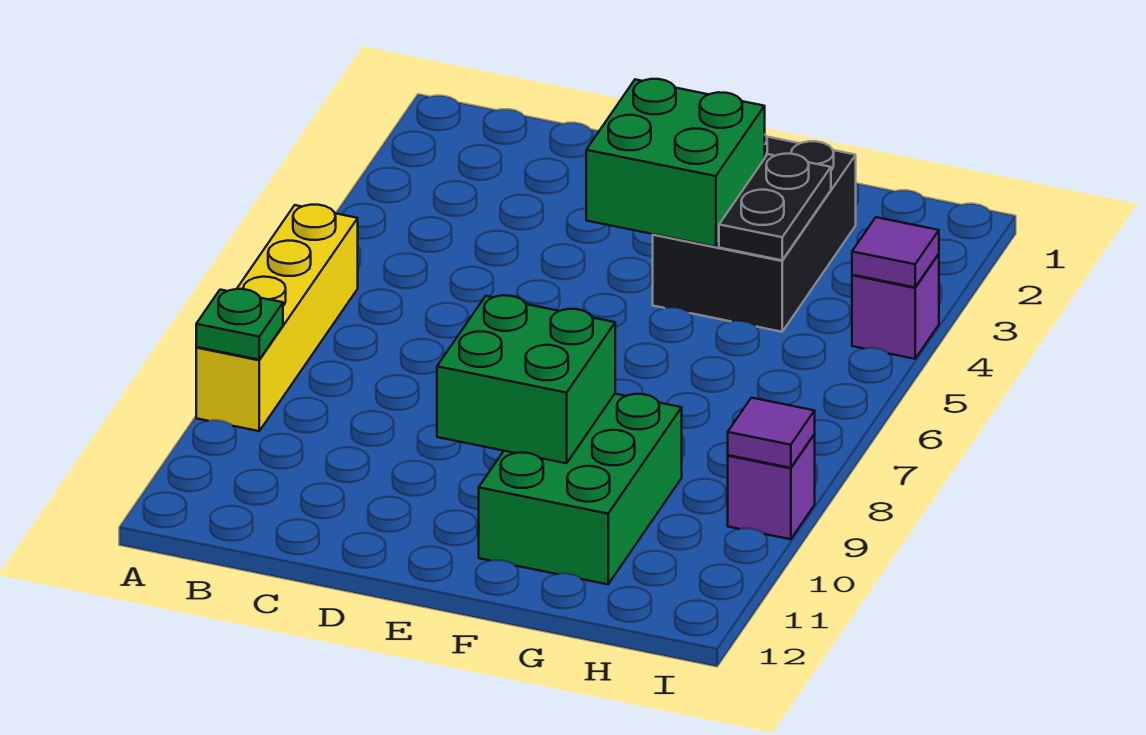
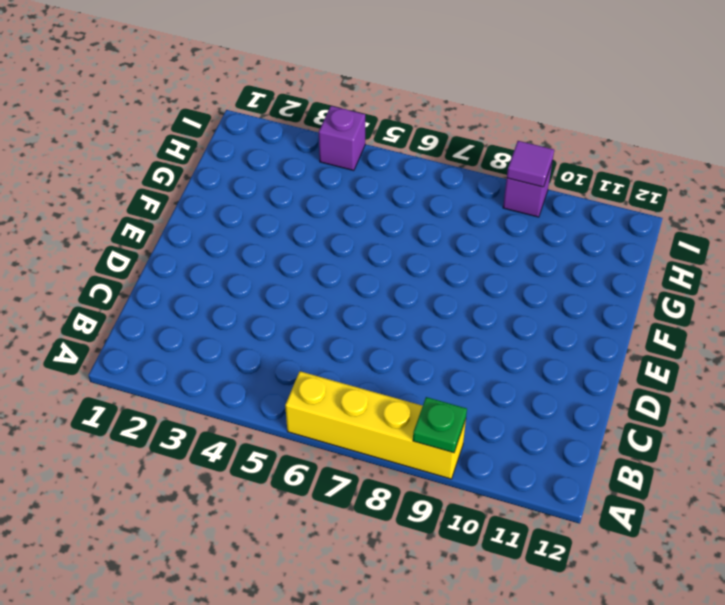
none -> black 2x3 brick [653,135,856,332]
none -> green 2x3 brick [479,394,682,584]

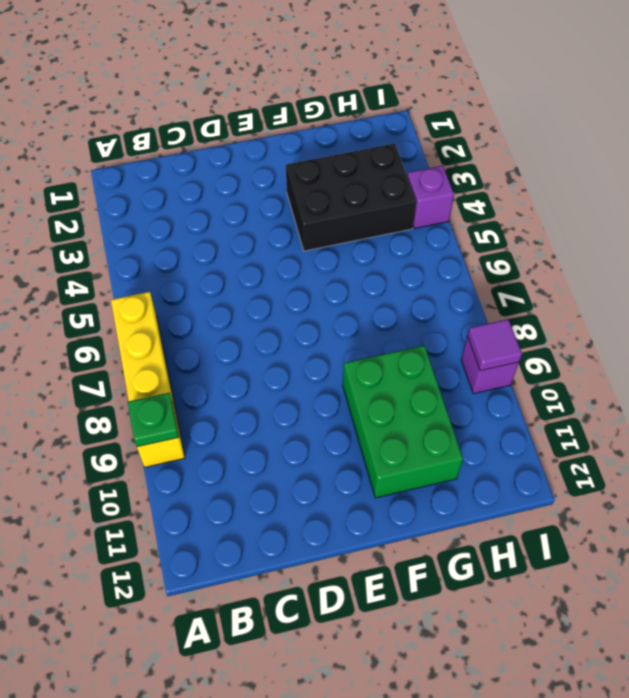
black 2x3 brick [286,144,416,251] -> black 2x3 brick turned to [653,135,856,332]
none -> green 2x2 brick [586,79,765,247]
none -> green 2x2 brick [437,295,615,463]

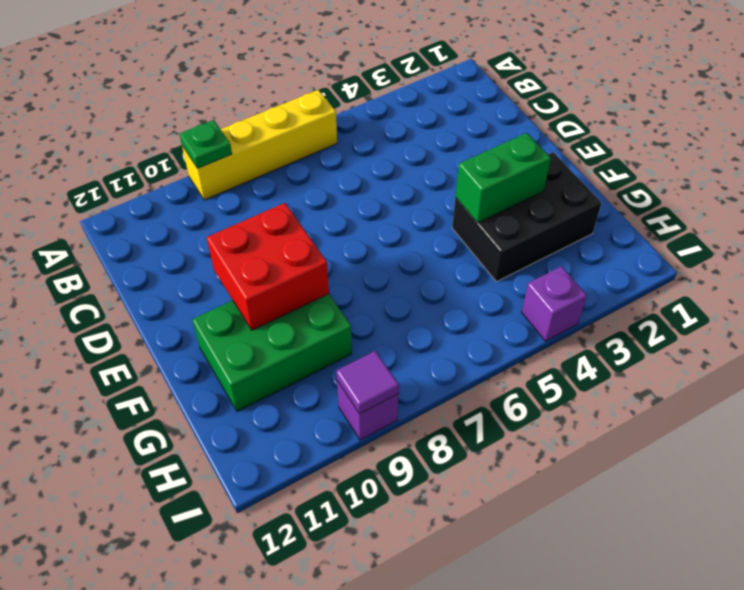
red 2x2 brick [207,203,329,330] -> green 2x2 brick [437,295,615,463]
green 1x2 brick [455,133,551,223] -> green 2x2 brick [586,79,765,247]
none -> black 1x2 plate [719,154,831,260]
none -> purple 1x1 tile [852,217,939,287]

